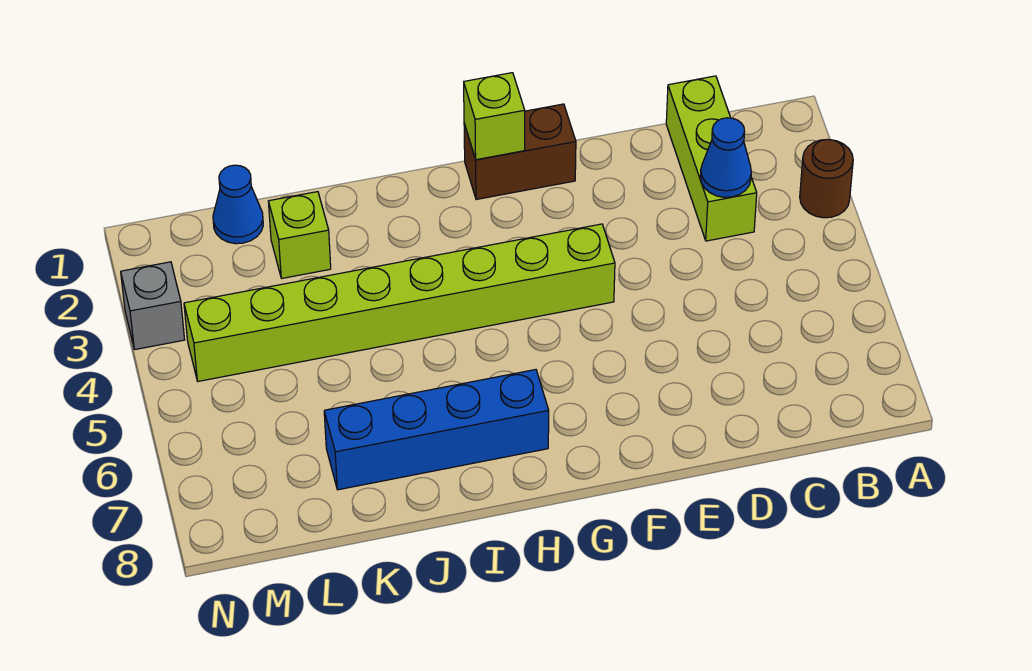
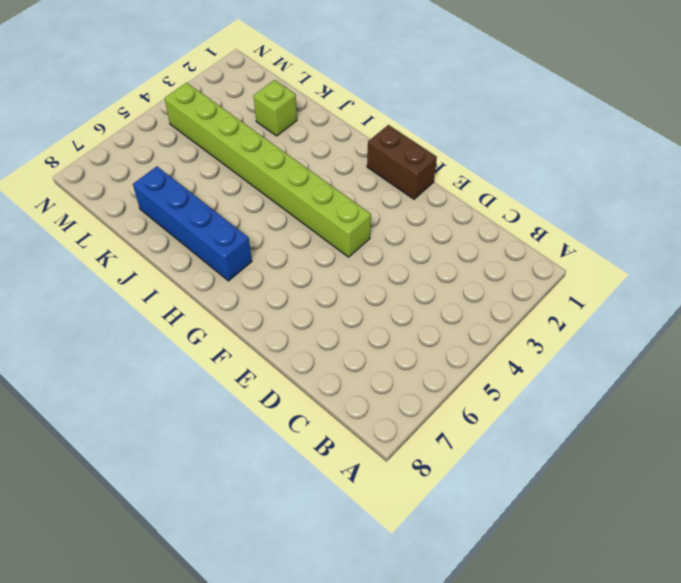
none -> brown 1x1 round brick [800,140,853,218]
none -> lime 1x3 brick [666,76,757,241]

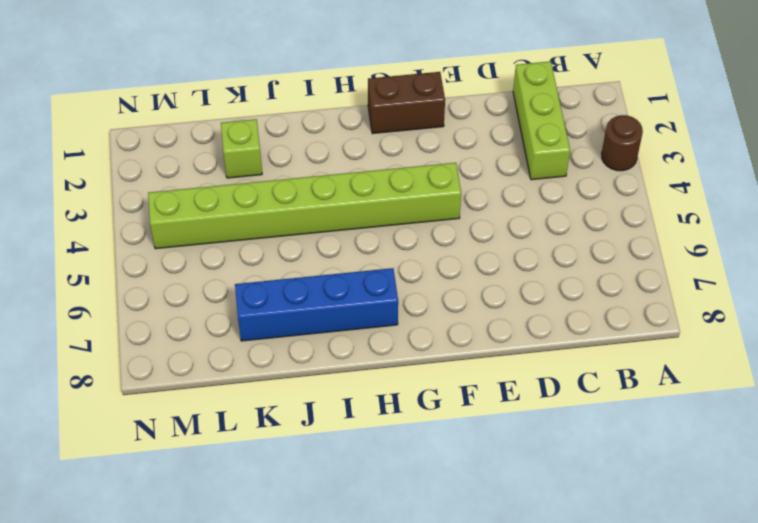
none -> blue 1x1 cone [213,165,263,244]
none -> grey 1x1 brick [121,262,185,349]

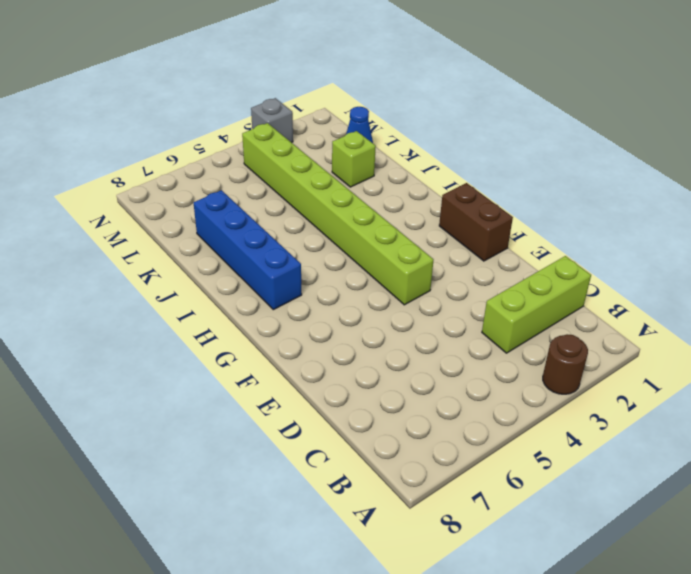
none -> blue 1x1 cone [700,118,751,197]
none -> lime 1x1 brick [464,73,525,160]

